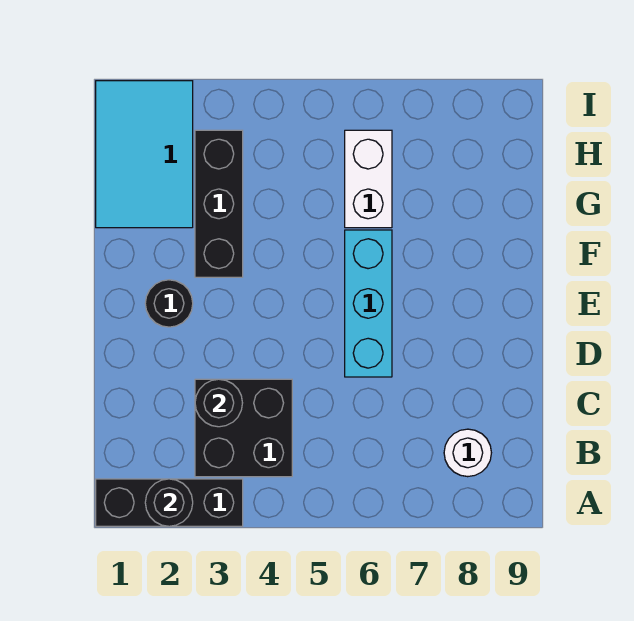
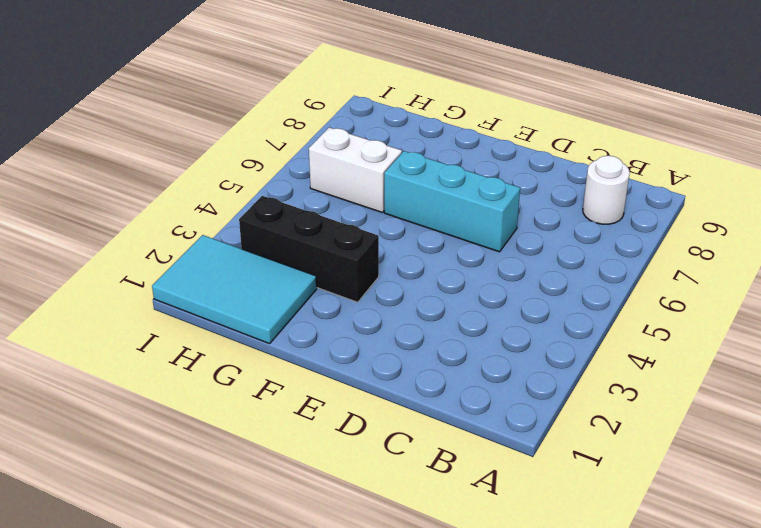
none -> black 1x3 brick [96,479,243,526]
none -> black 2x2 brick [195,379,292,477]

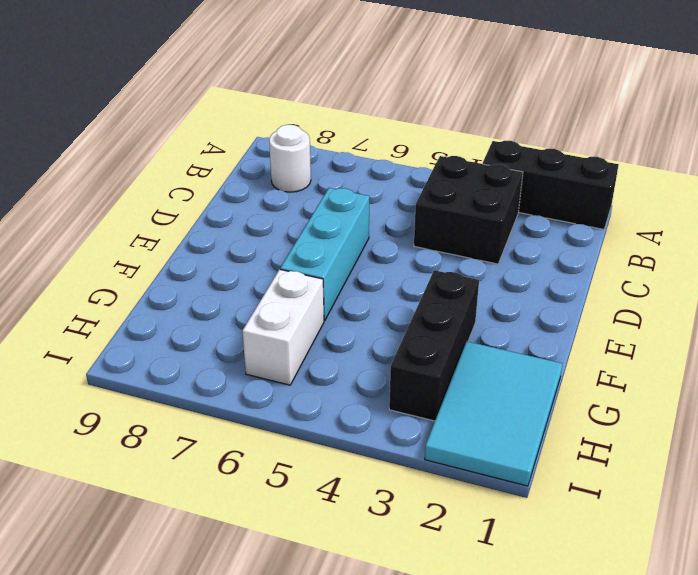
none -> black 1x1 round brick [145,280,193,327]
none -> black 1x1 round brick [145,479,193,526]

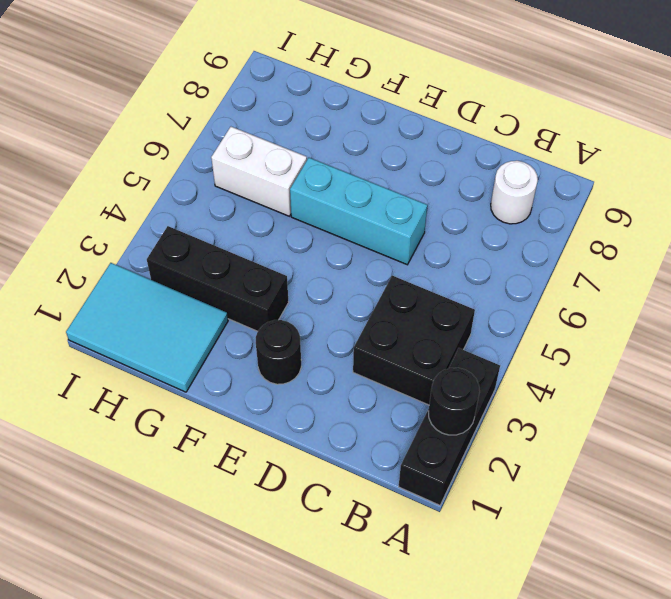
none -> black 1x1 round brick [195,379,242,427]

